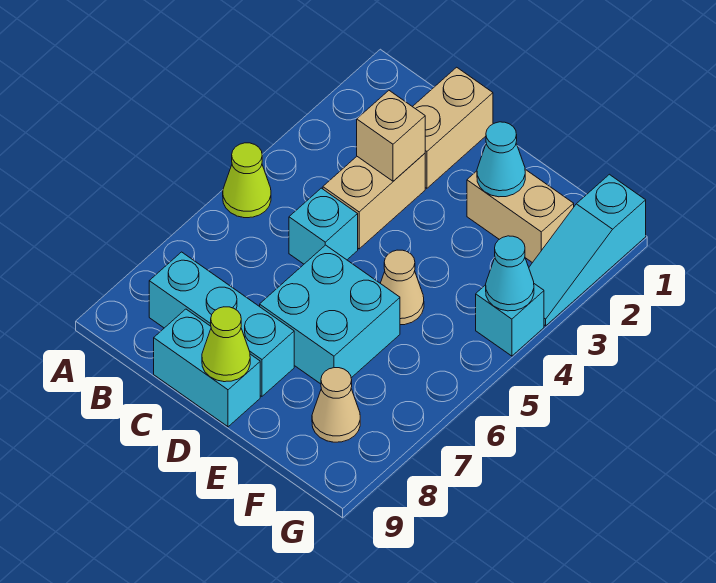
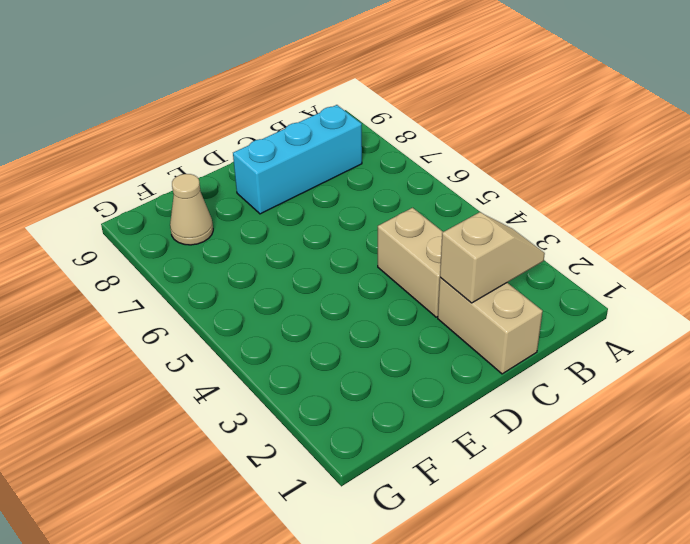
tan 1x2 slope [440,212,545,303] -> none
none -> lime 1x1 cone [223,143,271,218]
none -> cyan 1x1 brick [289,188,358,264]
none -> cyan 1x2 brick [154,309,260,427]

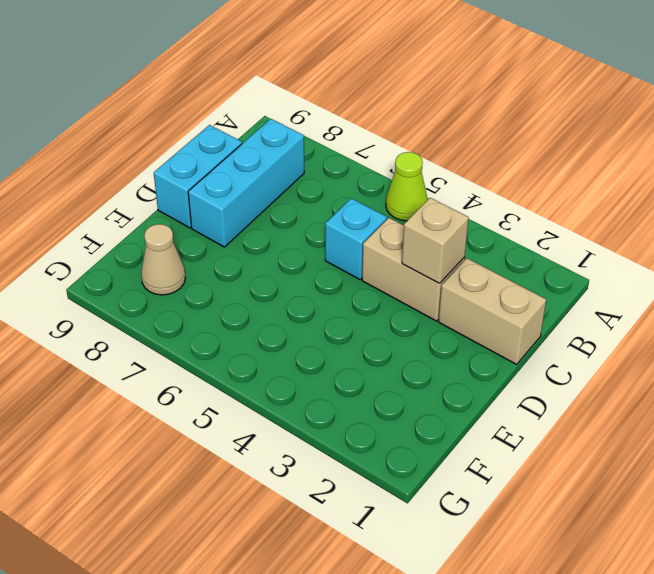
none -> cyan 2x2 brick [260,245,400,384]
none -> tan 1x2 brick [467,169,574,263]
none -> tan 1x1 cone [380,250,424,325]

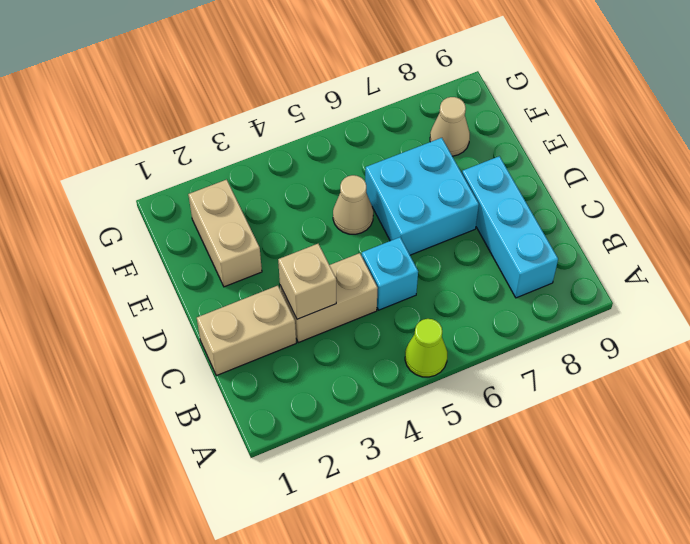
none -> cyan 1x2 brick [154,309,260,427]
none -> cyan 1x3 slope [529,174,646,326]
none -> cyan 1x1 brick [476,284,544,356]

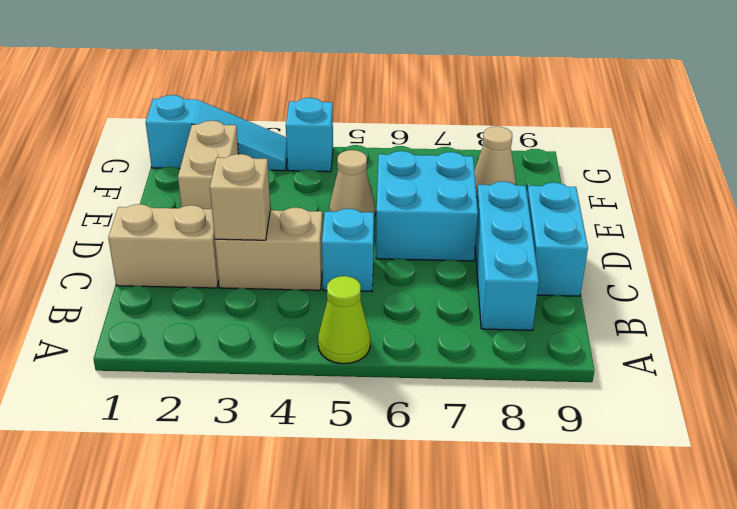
none -> lime 1x1 cone [202,307,250,382]
none -> cyan 1x1 cone [477,122,525,197]
none -> cyan 1x1 cone [486,236,534,311]

